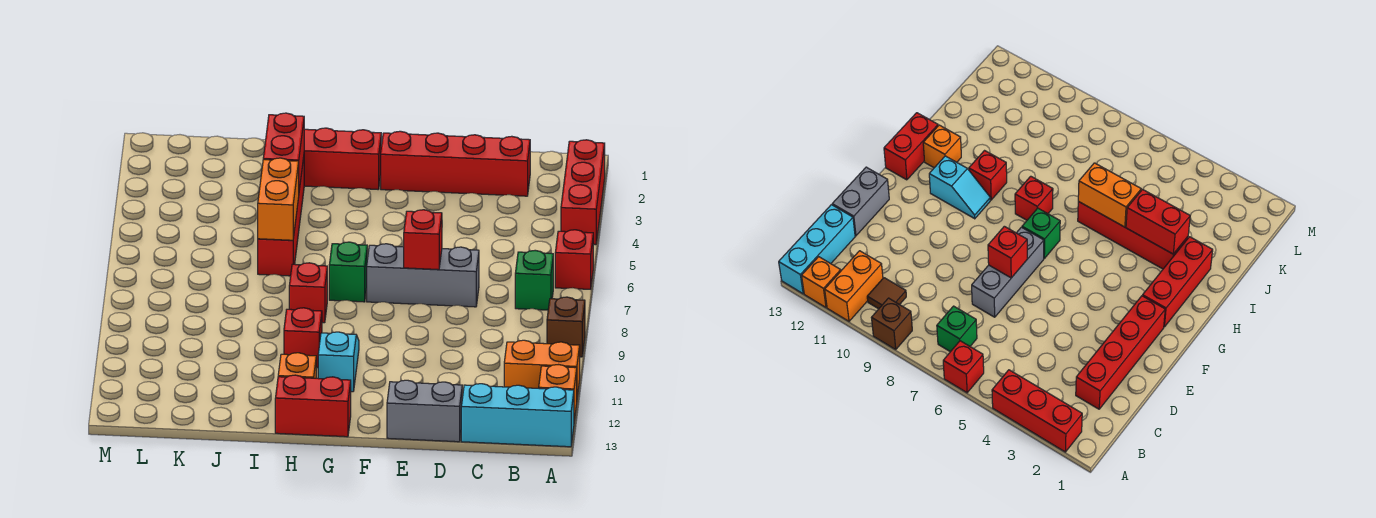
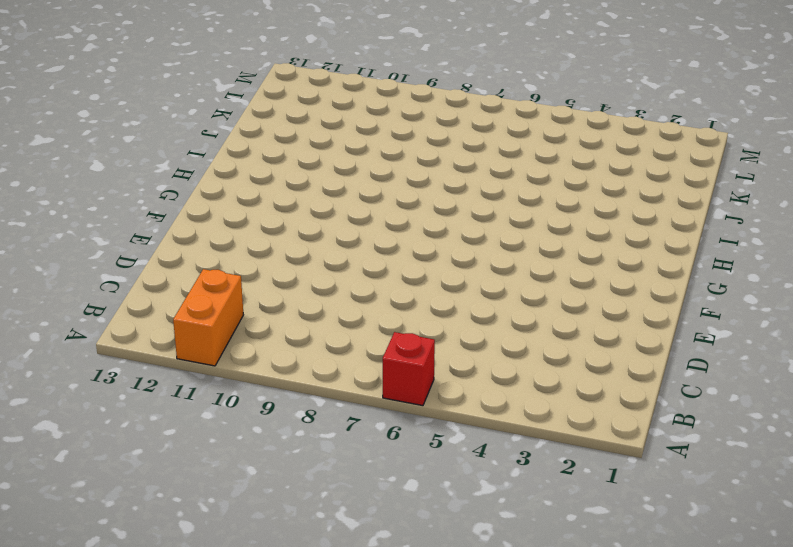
none -> red 1x3 brick [561,140,605,245]
none -> brown 1x1 brick [547,297,585,357]
none -> orange 1x1 brick [539,365,577,421]

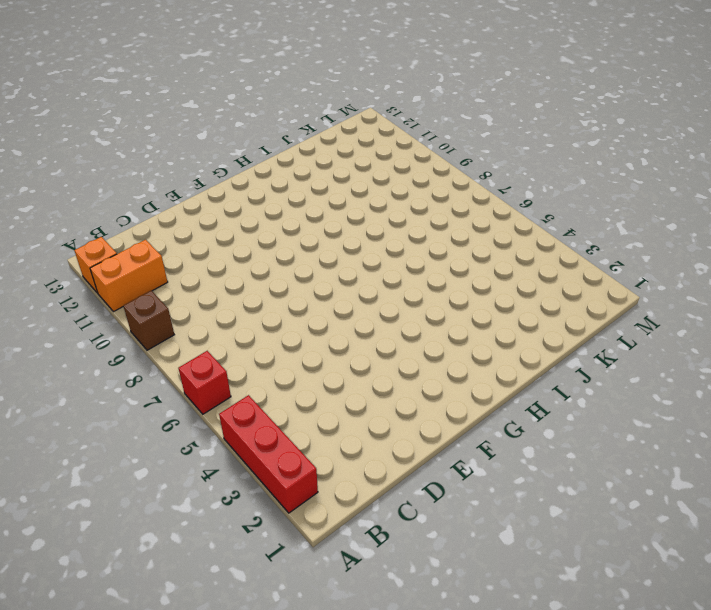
none -> cyan 1x3 brick [461,384,574,447]
none -> green 1x1 brick [515,250,553,310]
none -> brown 1x1 tile [867,278,906,309]

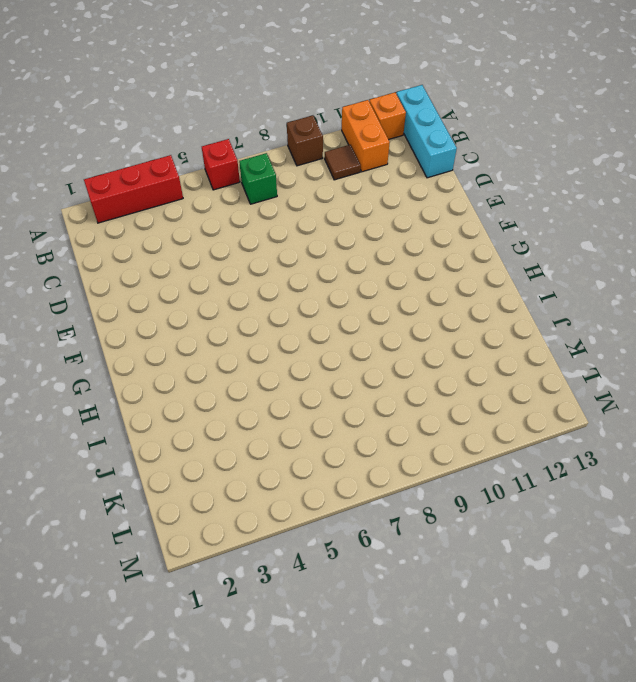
none -> red 1x4 brick [381,131,530,196]
none -> grey 1x3 brick [367,244,479,307]
none -> grey 1x2 brick [387,380,462,442]

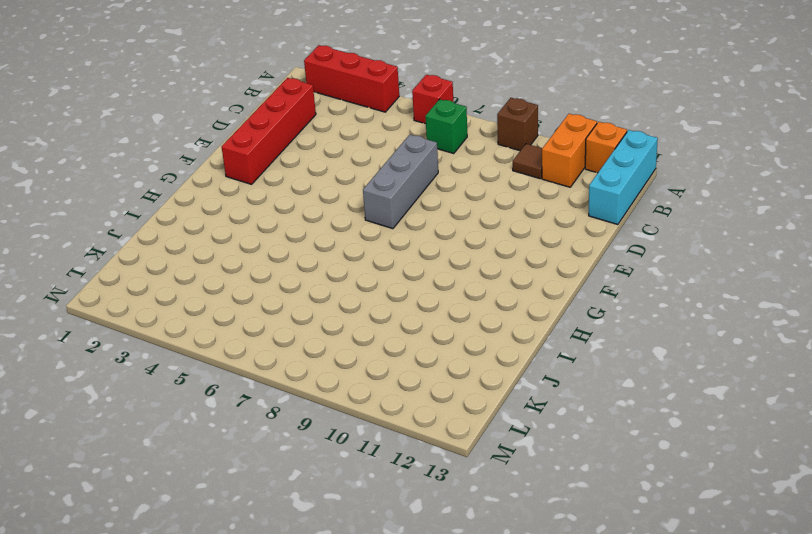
none -> grey 1x2 brick [387,380,462,442]
none -> red 1x3 brick [304,128,381,189]
none -> green 1x1 brick [329,242,367,302]

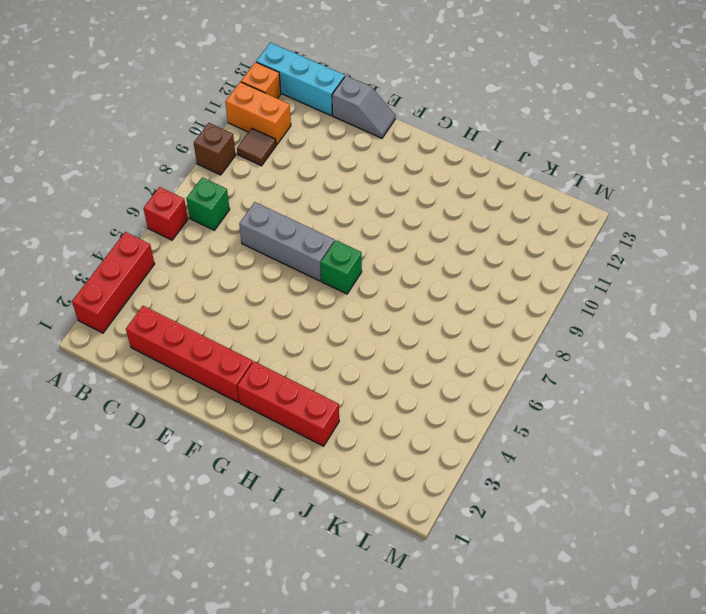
grey 1x2 slope [332,76,395,138] -> grey 1x2 brick [387,380,462,442]
none -> cyan 1x2 slope [318,332,359,392]
none -> red 1x2 brick [275,375,351,437]
none -> red 1x1 brick [289,263,327,323]

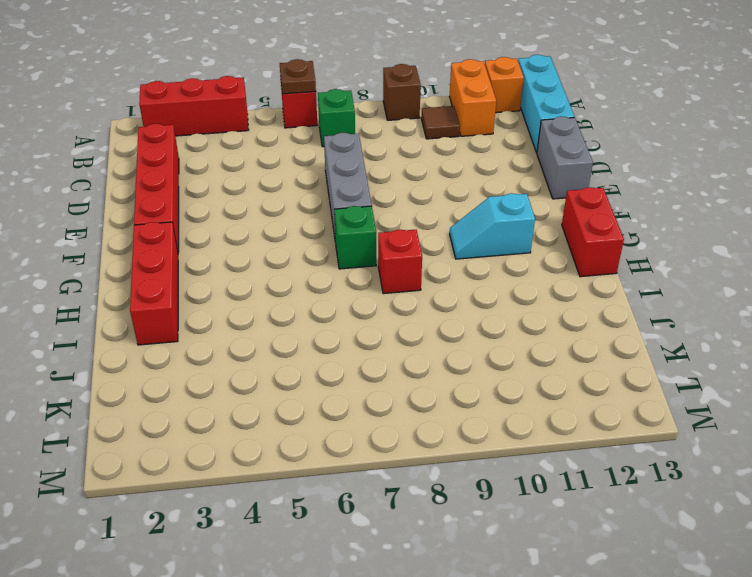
brown 1x1 plate [280,59,316,94] -> none
none -> red 1x1 brick [284,308,322,368]
none -> orange 1x1 brick [278,353,316,378]
none -> red 1x4 brick [258,157,304,276]

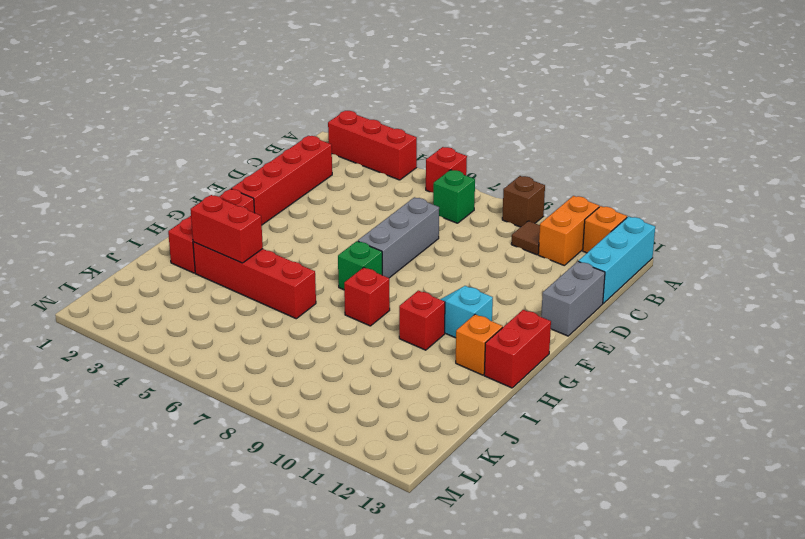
none -> red 1x1 brick [404,210,442,270]
none -> orange 1x2 brick [258,158,299,240]

